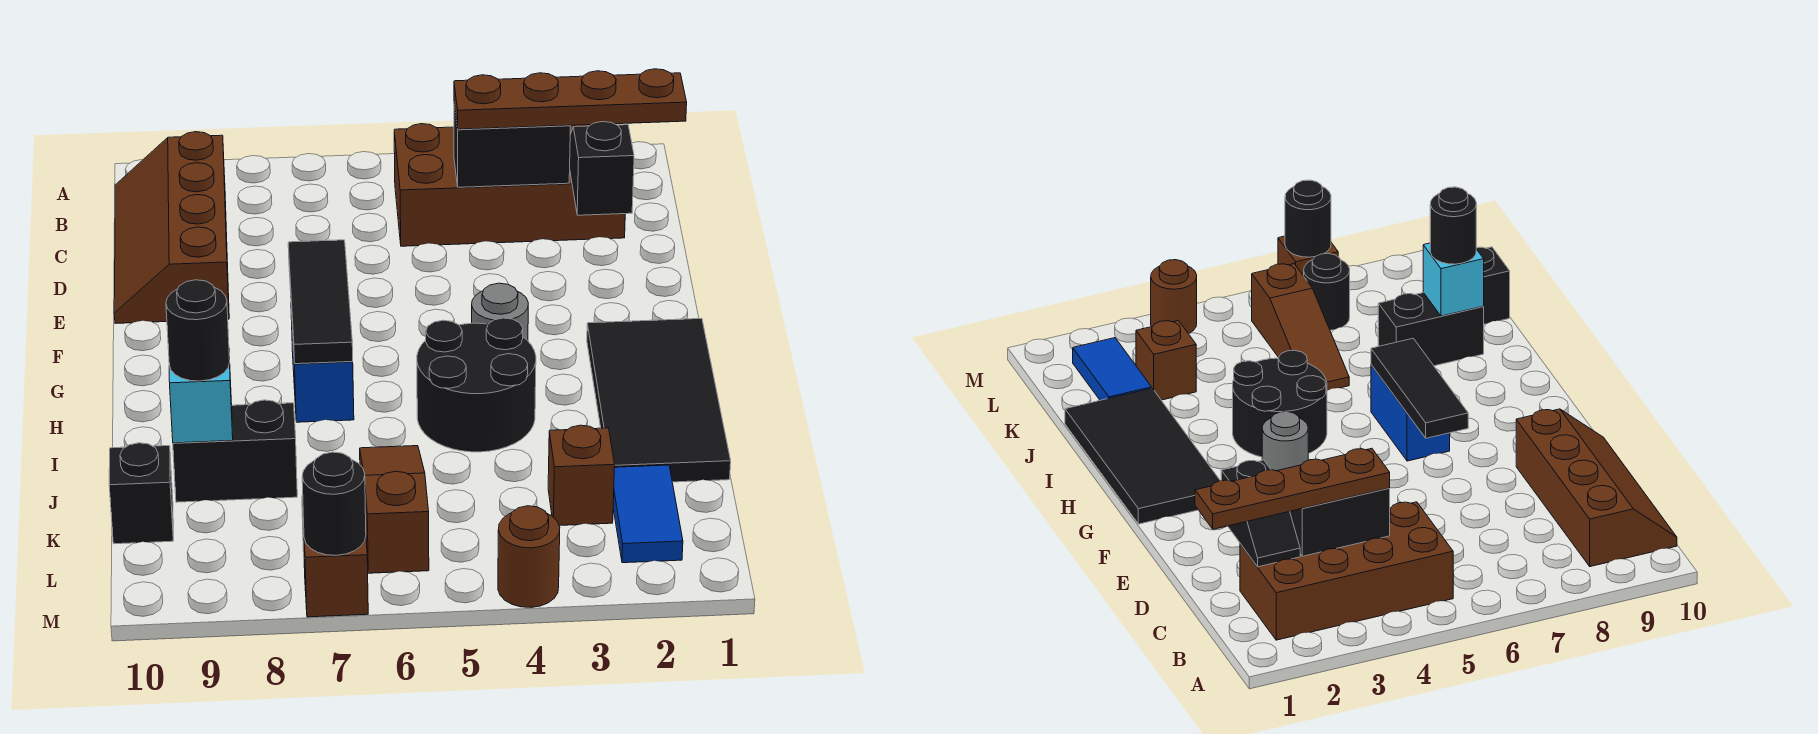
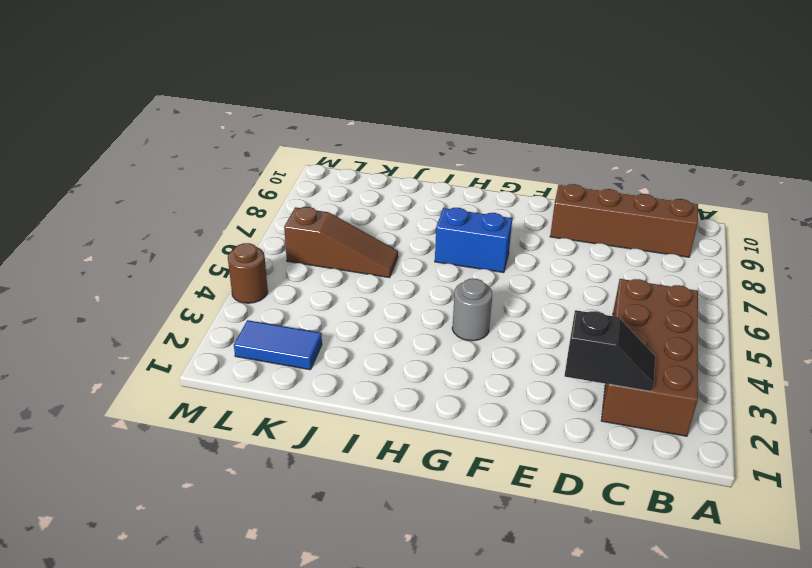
none -> black 2x4 tile [587,318,731,482]
none -> black 2x2 round brick [417,318,536,452]
none -> black 1x2 brick [173,400,297,502]

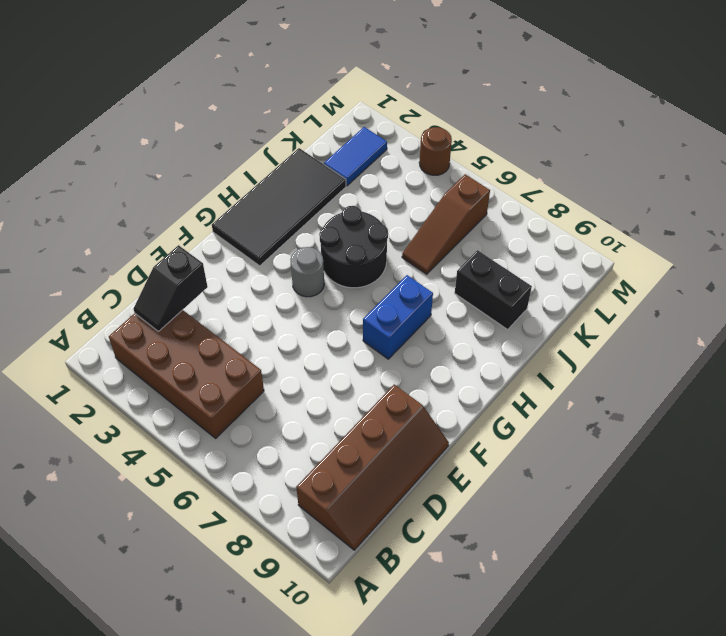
none -> brown 1x1 brick [548,425,615,526]
none -> black 1x1 brick [109,443,173,544]
none -> black 1x1 round brick [1304,253,1350,330]

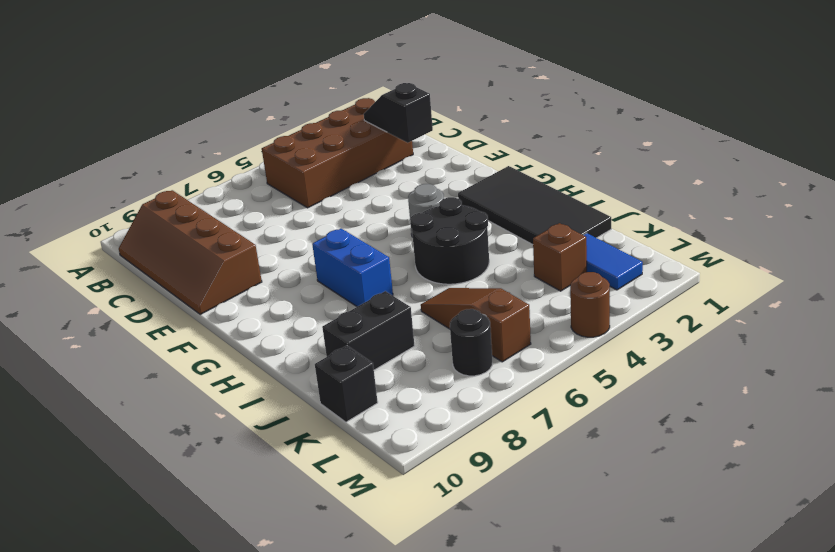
none -> brown 1x1 brick [303,519,368,617]
none -> black 1x2 brick [454,104,570,187]
none -> black 1x3 tile [288,240,353,364]

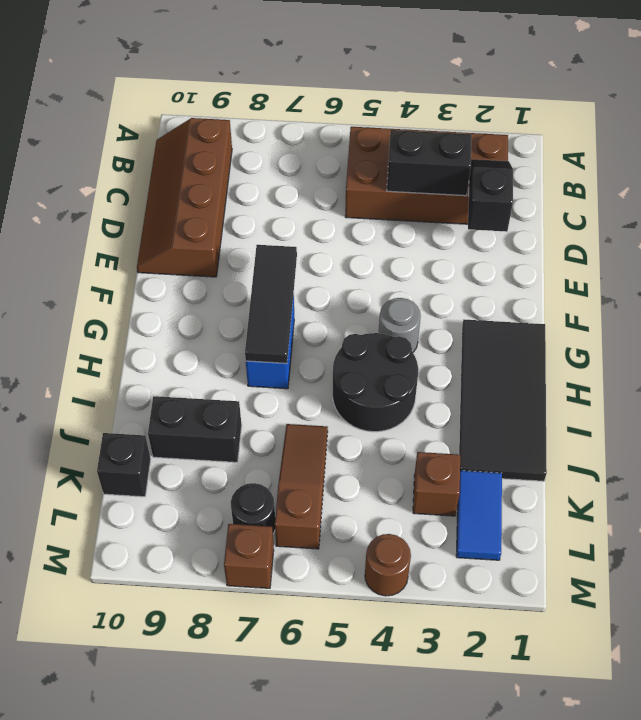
none -> cyan 1x1 brick [169,357,233,443]
none -> black 1x1 round brick [302,452,366,555]
none -> brown 1x4 plate [454,69,687,129]

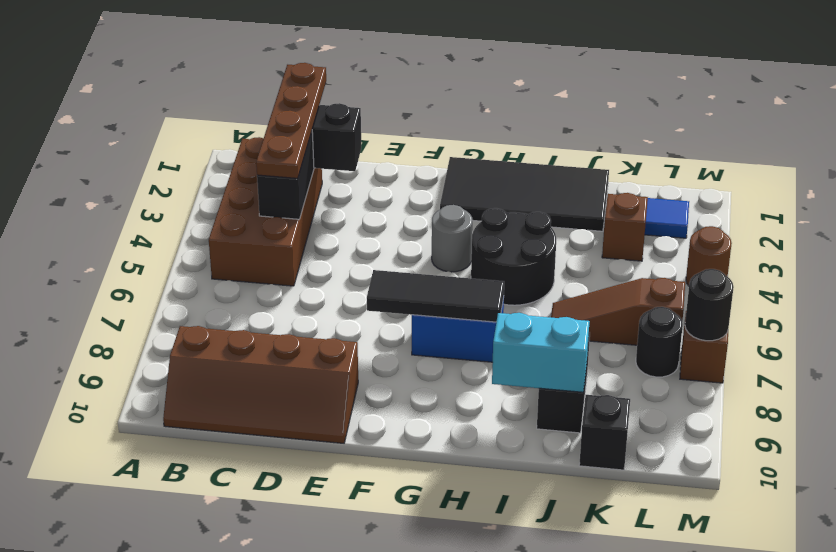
cyan 1x2 brick [492,313,590,392] -> cyan 1x1 brick [169,357,233,443]
none -> black 1x1 round brick [166,280,230,381]

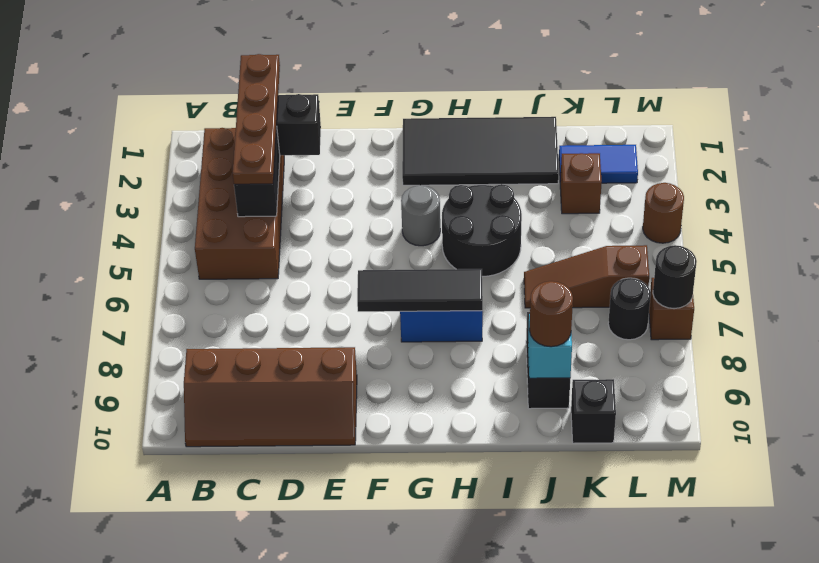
brown 1x1 round brick [530,281,573,347] -> black 1x1 round brick [166,280,230,381]

